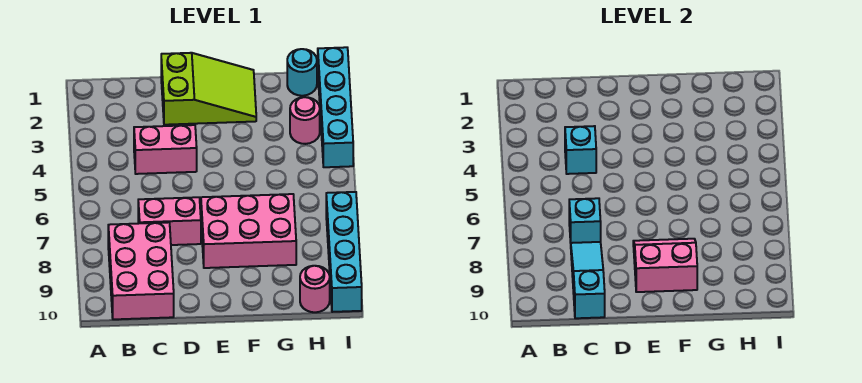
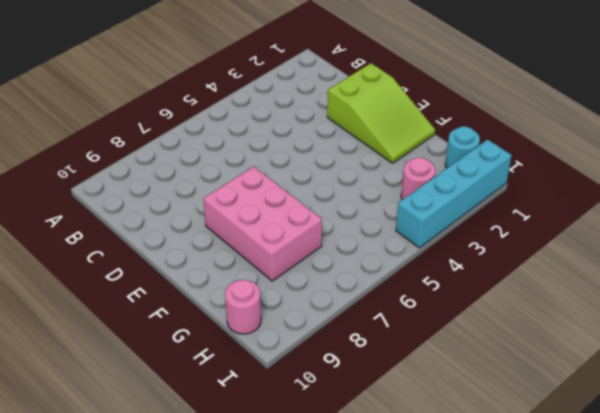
none -> pink 2x3 brick [108,222,174,319]
none -> pink 1x2 brick [134,125,197,174]
none -> pink 1x2 brick [138,197,201,245]

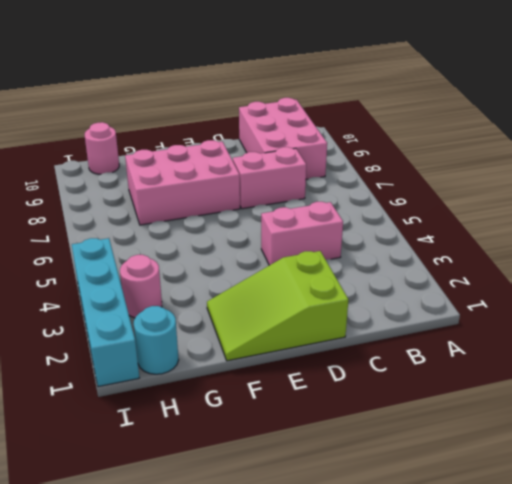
none -> cyan 1x4 brick [326,192,362,312]
none -> cyan 1x1 brick [565,126,596,174]
none -> cyan 1x1 brick [569,198,601,243]

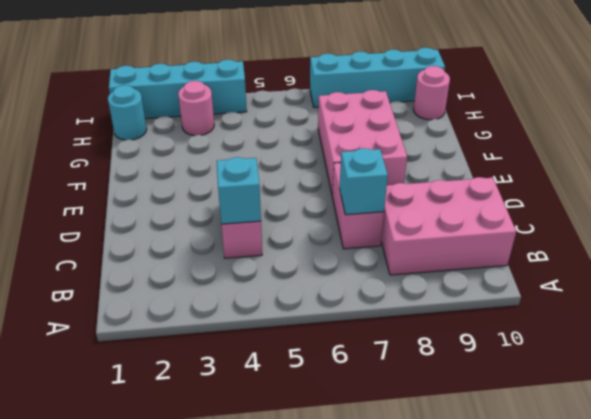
none -> lime 2x3 slope [161,53,256,125]
none -> cyan 1x3 slope [571,242,605,318]
none -> pink 2x2 slope [633,239,697,292]

